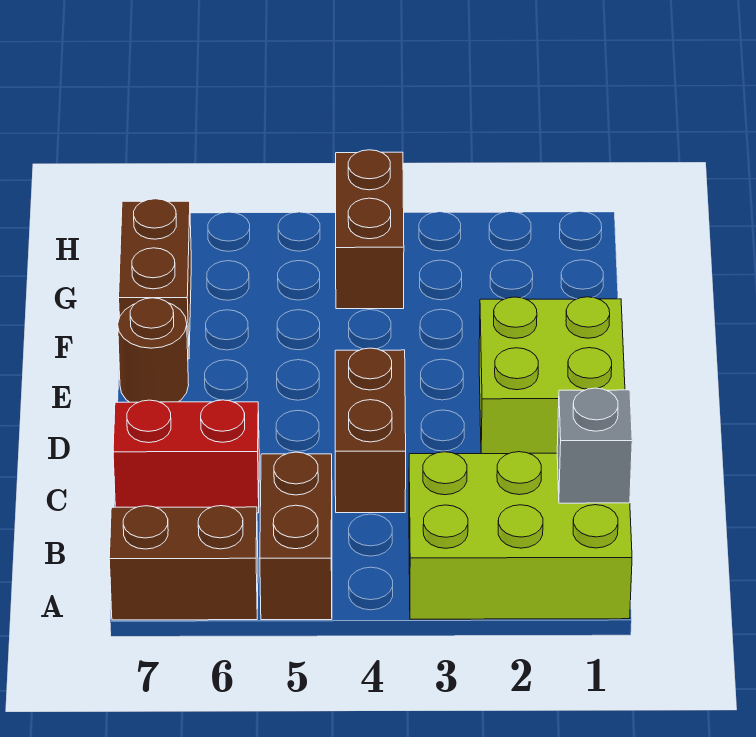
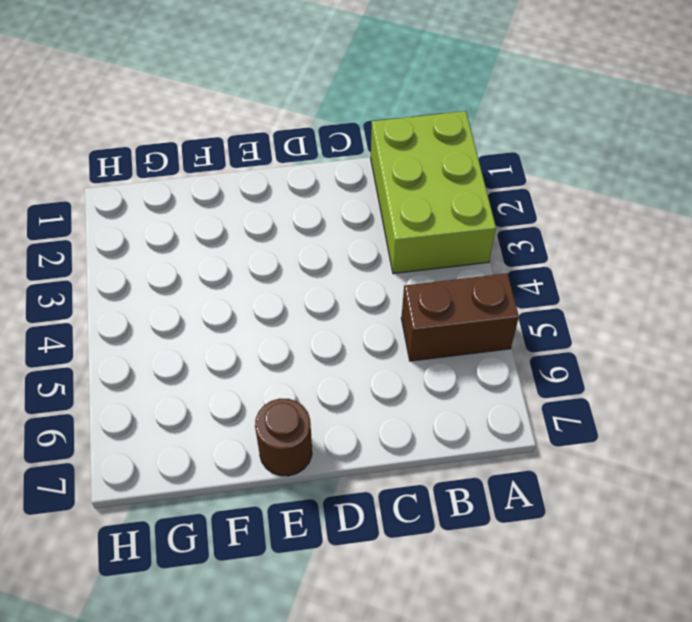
none -> brown 1x2 brick [109,506,258,620]
none -> brown 1x2 brick [335,348,406,513]

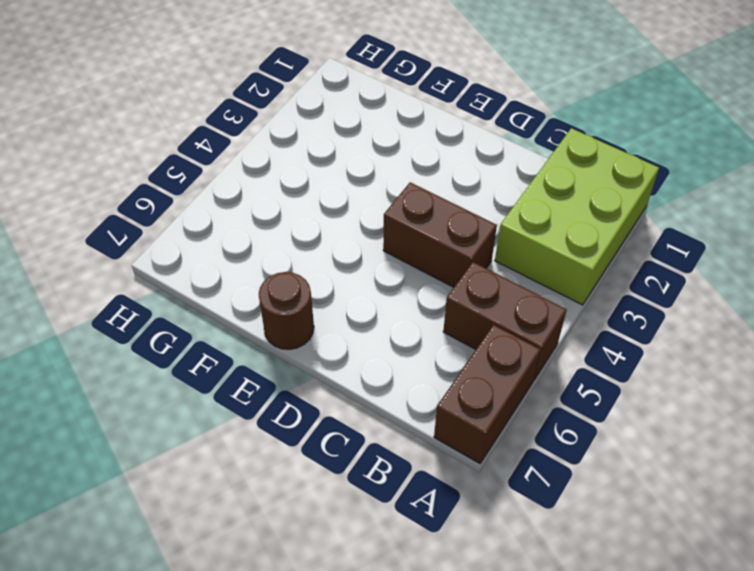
none -> red 1x2 brick [113,400,259,513]
none -> lime 2x2 brick [479,297,625,454]

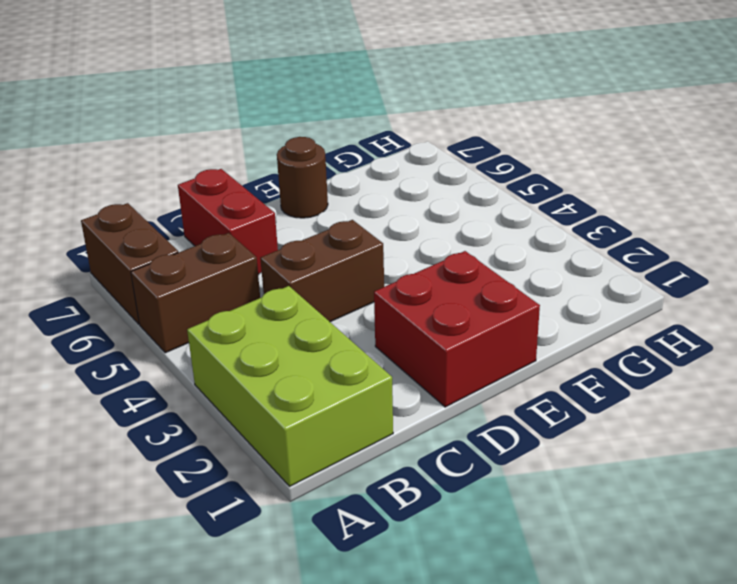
red 2x2 brick [374,251,540,407] -> lime 2x2 brick [479,297,625,454]
none -> brown 1x2 brick [119,199,191,359]
none -> brown 1x2 brick [336,150,404,309]

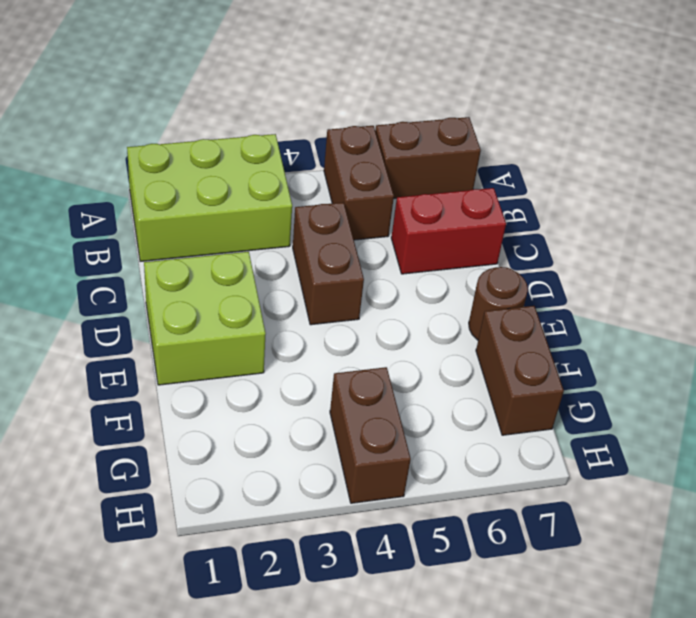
none -> grey 1x1 brick [557,388,632,503]

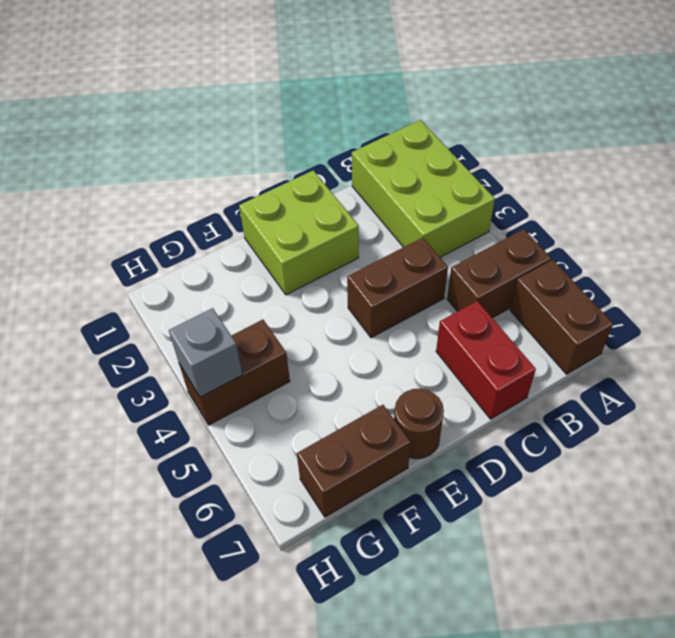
grey 1x1 brick [169,308,243,397] -> grey 1x1 brick moved to [557,388,632,503]

